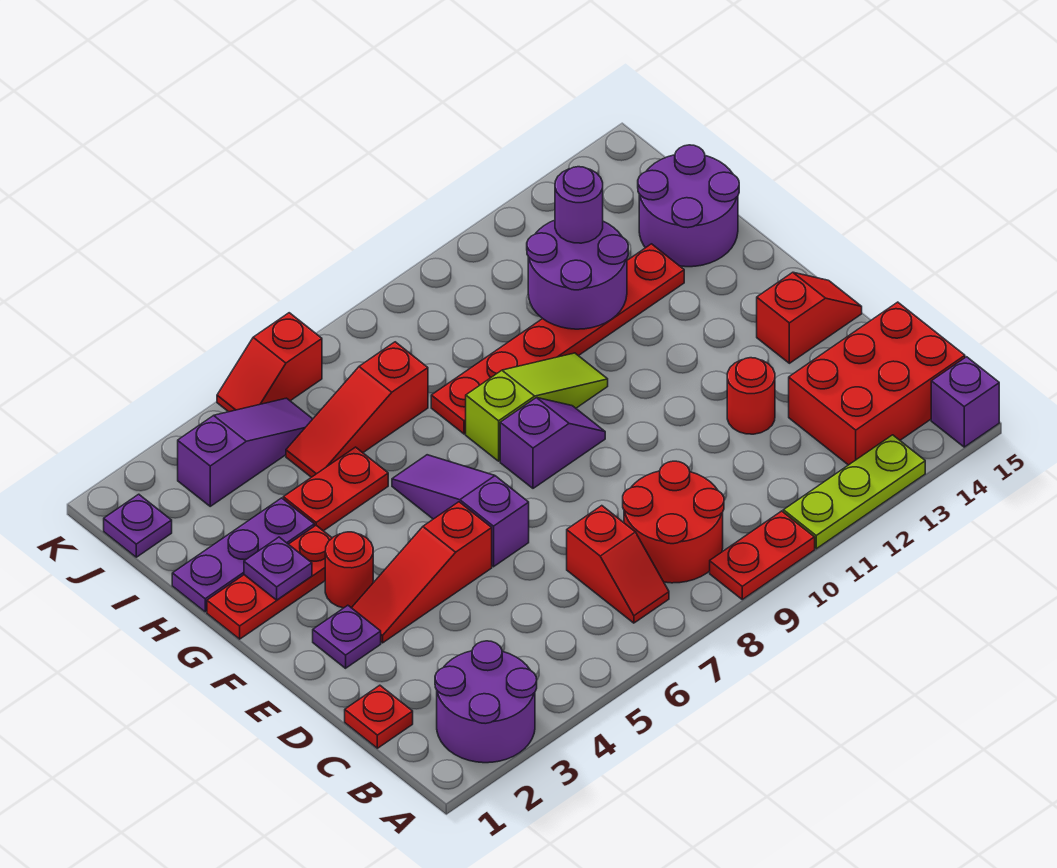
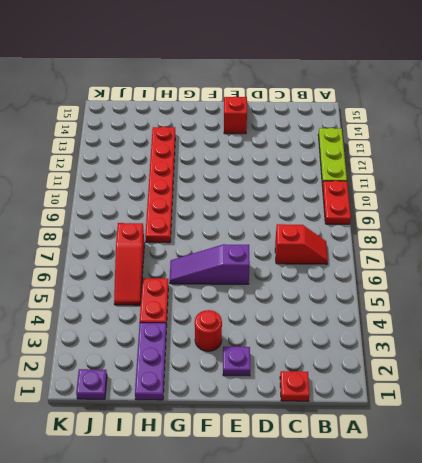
none -> purple 2x2 round brick [435,641,537,763]
none -> purple 1x1 brick [931,357,999,447]
none -> red 2x2 round brick [623,461,724,583]

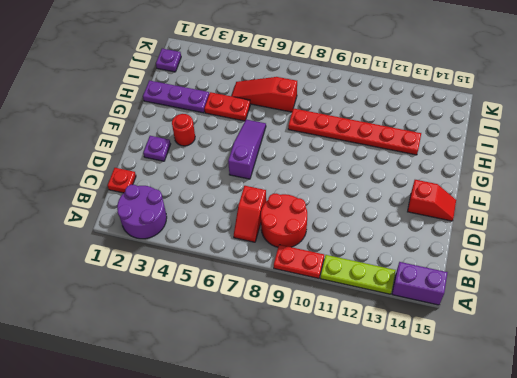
purple 1x2 brick [392,262,448,305] -> purple 1x1 brick [931,357,999,447]
none -> red 2x3 brick [789,302,965,465]
none -> red 1x1 round brick [727,358,775,434]
none -> red 1x3 slope [352,502,492,643]

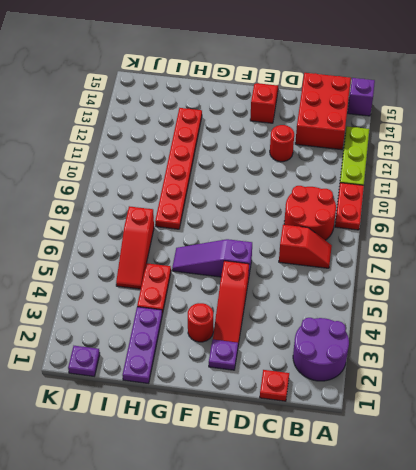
none -> purple 1x2 slope [500,398,605,488]
none -> red 1x3 plate [207,526,332,639]
none -> lime 1x3 slope [466,353,608,461]

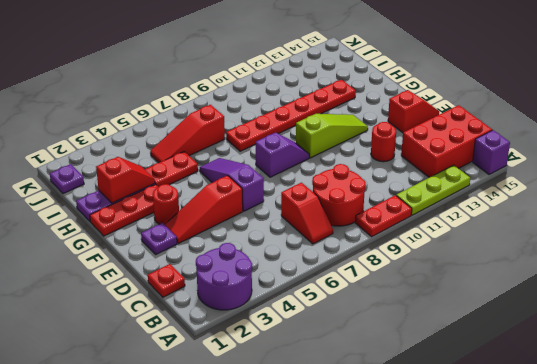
lime 1x3 slope [296,114,368,158] -> lime 1x3 slope moved to [466,353,608,461]
red 1x2 slope [96,157,155,203] -> red 1x2 slope turned to [217,313,322,412]
none -> purple 2x2 round brick [638,145,739,267]
none -> purple 1x3 slope [178,398,312,506]
none -> purple 1x1 plate [244,537,312,600]

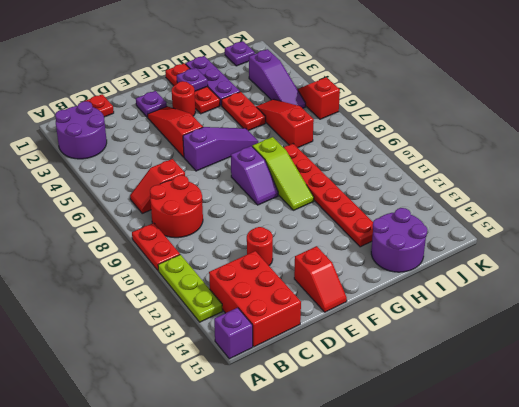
none -> purple 2x2 round brick [527,220,628,329]
none -> purple 1x1 round brick [555,167,603,243]

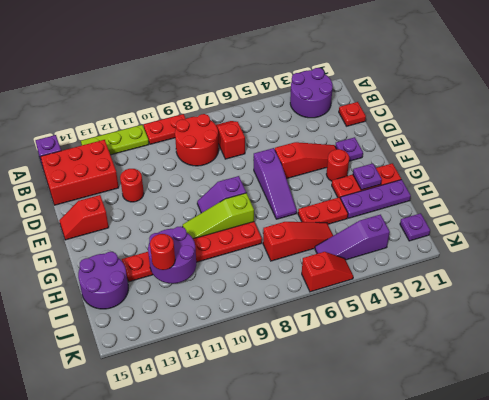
red 1x1 round brick [150,234,175,270] -> purple 1x1 round brick [555,167,603,243]

